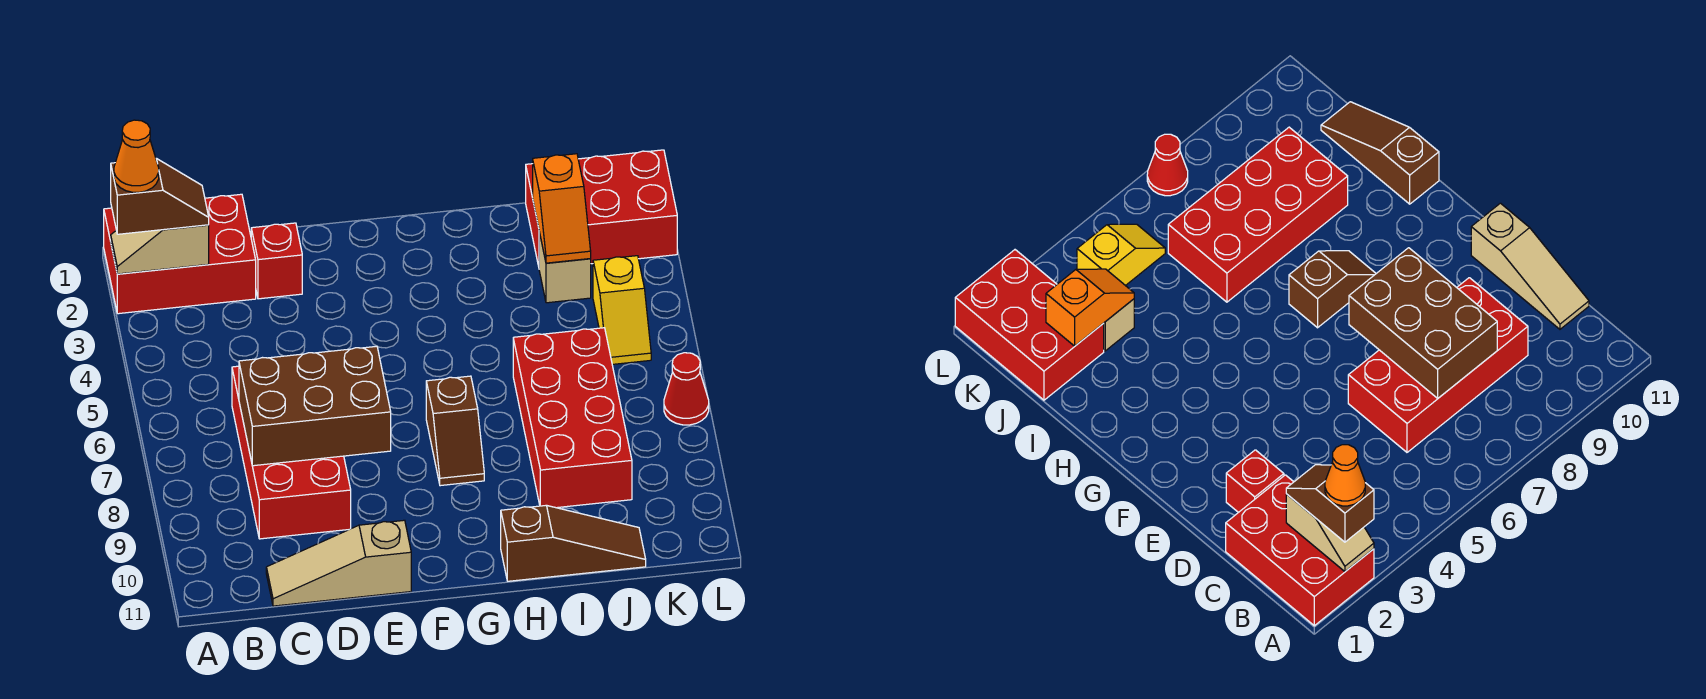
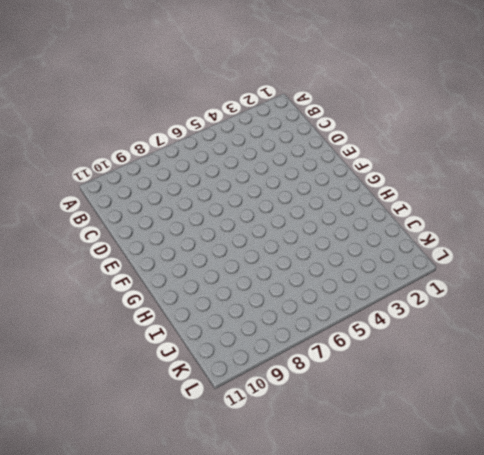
none -> red 2x3 brick [104,194,256,314]
none -> red 2x4 brick [232,366,351,539]
none -> tan 1x3 slope [266,520,411,606]

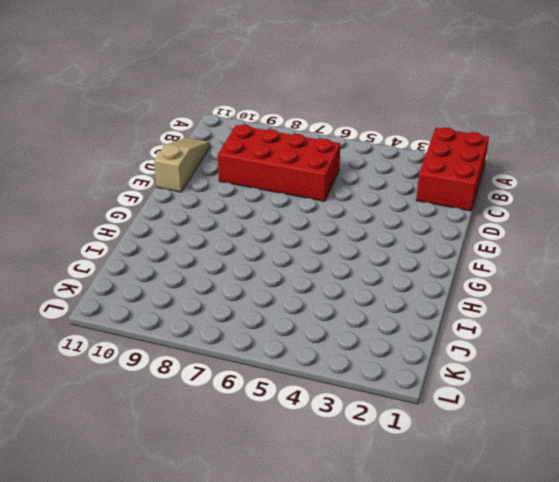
none -> red 1x1 brick [251,223,302,299]
none -> brown 1x2 slope [426,376,484,486]
none -> brown 1x3 slope [501,505,646,581]

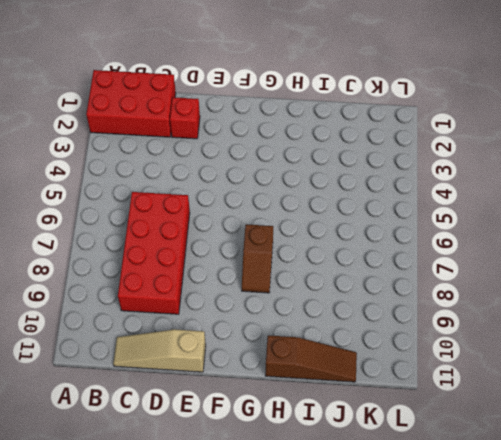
none -> red 2x4 brick [513,328,632,508]
none -> red 2x3 brick [526,150,677,266]
none -> tan 1x1 brick [539,232,591,303]

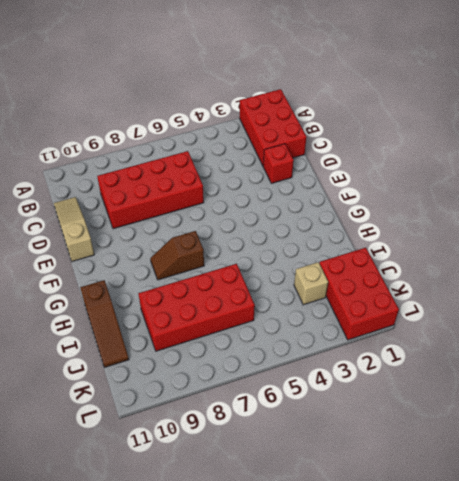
none -> yellow 1x2 slope [593,256,651,364]
none -> red 1x1 cone [664,353,709,425]
none -> tan 1x2 slope [111,225,209,274]

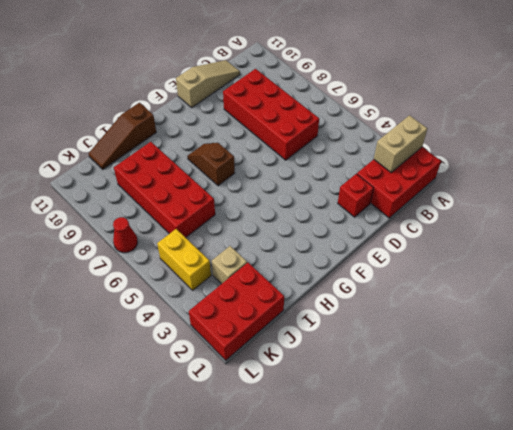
tan 1x2 brick [374,115,427,173] -> tan 1x2 slope [111,225,209,274]
yellow 1x2 brick [157,229,211,290] -> yellow 1x2 slope [593,256,651,364]
none -> brown 2x3 brick [239,346,391,466]
none -> orange 1x2 slope [533,154,591,263]
none -> brown 1x2 slope [111,159,209,234]

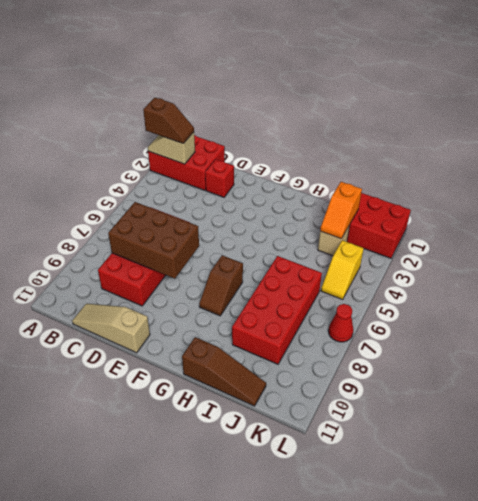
none -> orange 1x1 cone [114,120,159,192]

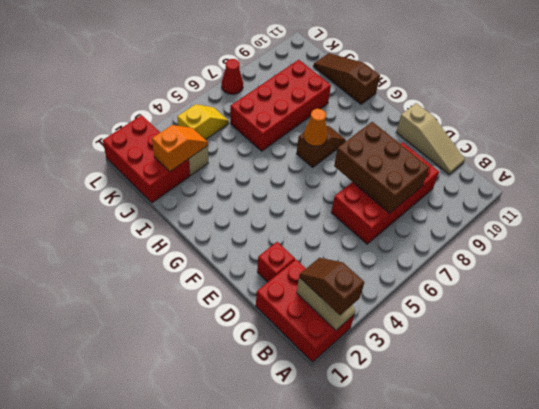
orange 1x1 cone [304,109,327,146] -> orange 1x1 cone moved to [114,120,159,192]

